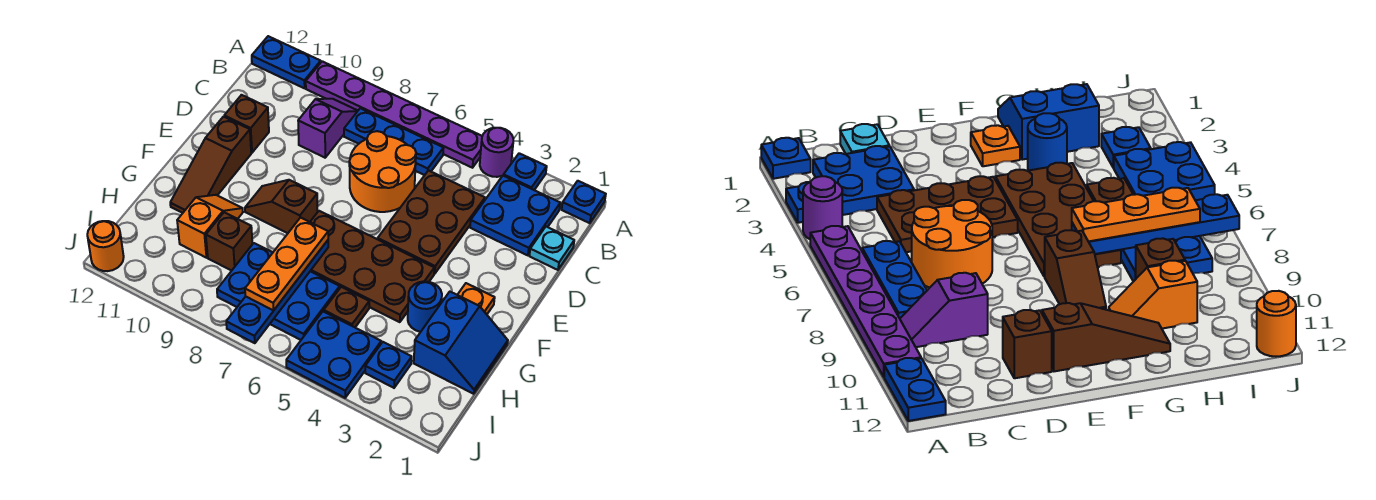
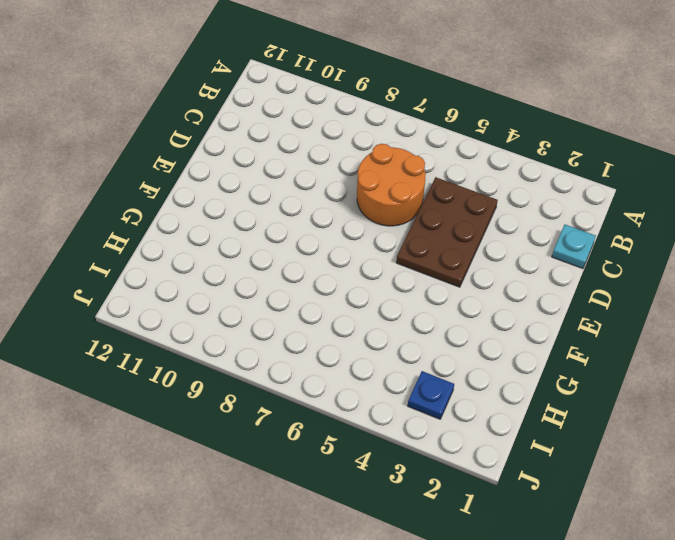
none -> blue 1x1 plate [562,181,606,223]
none -> blue 1x1 plate [503,153,547,190]
none -> purple 1x1 round brick [480,128,513,177]

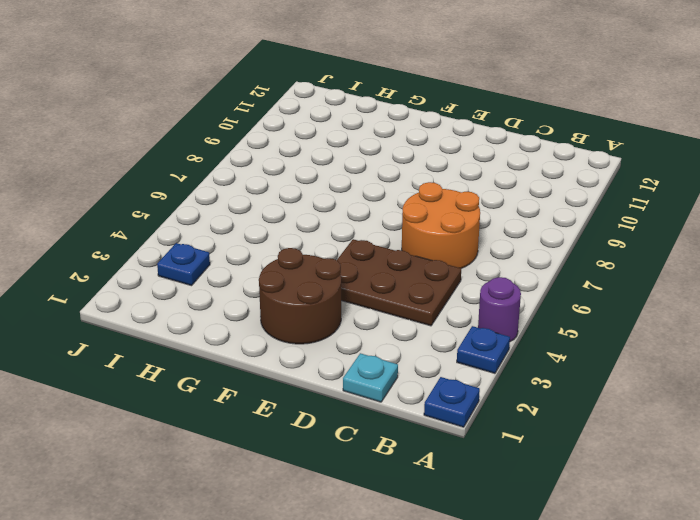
brown 2x2 round brick [259,248,341,344] -> orange 1x1 plate [458,283,495,314]
none -> purple 1x6 plate [306,61,482,168]
none -> blue 1x2 plate [252,36,321,88]
none -> blue 2x2 plate [470,176,560,255]

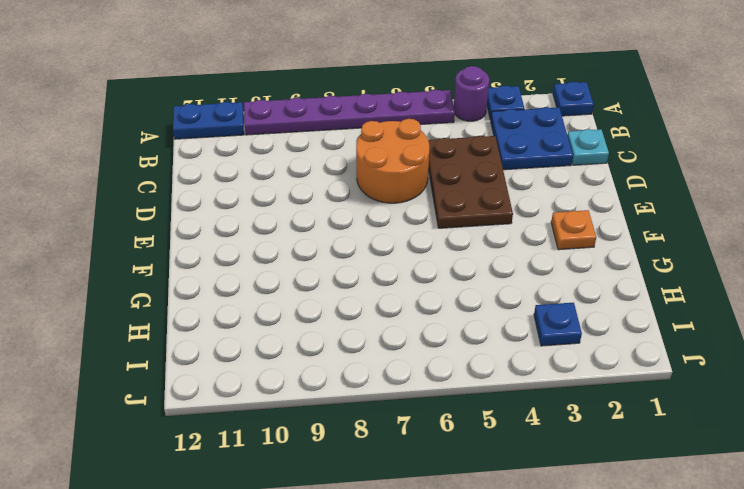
none -> blue 1x3 plate [344,108,444,175]
none -> purple 1x2 slope [298,99,358,158]
none -> brown 1x1 brick [224,95,269,153]

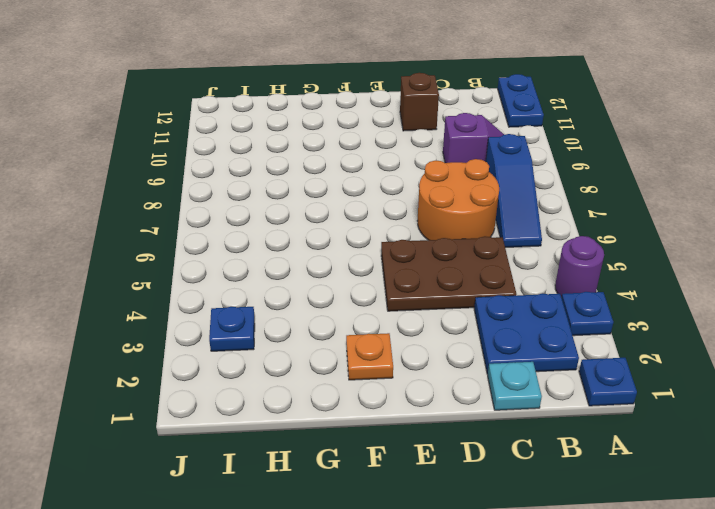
blue 1x3 slope [486,134,542,248] -> blue 1x3 plate [344,108,444,175]
none -> purple 1x6 plate [306,61,482,168]
none -> brown 1x3 slope [170,117,251,213]
none -> brown 2x4 plate [310,211,434,322]

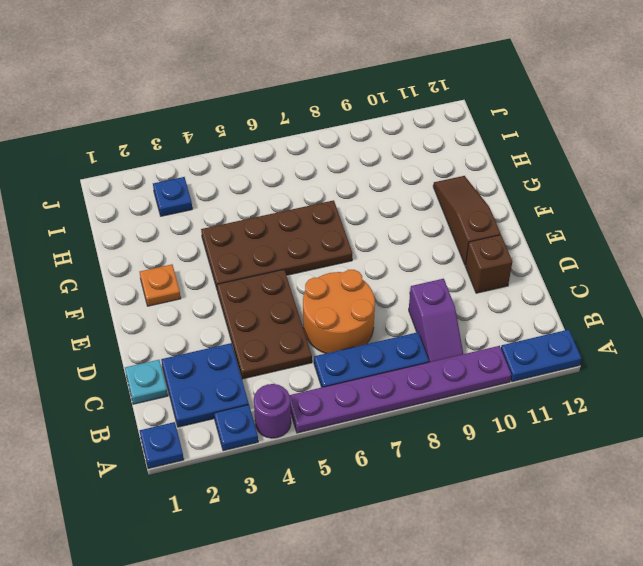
none -> brown 1x2 slope [245,180,318,233]
none -> blue 2x2 slope [414,292,508,394]
none -> blue 1x1 round brick [408,281,442,332]

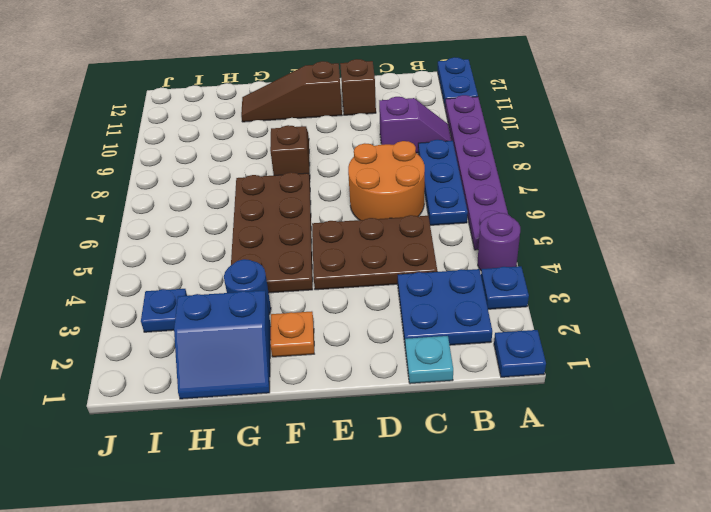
none -> orange 1x2 slope [177,195,243,258]
none -> brown 1x1 plate [324,287,369,327]
none -> blue 2x3 plate [217,243,340,340]

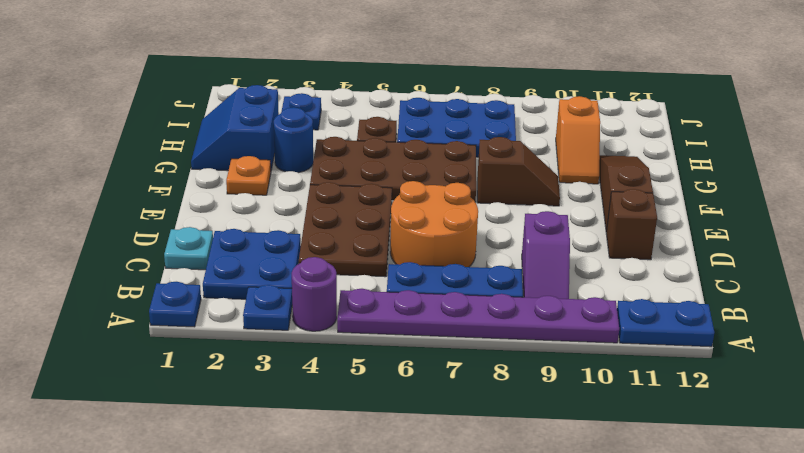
none -> brown 1x1 brick [206,212,252,271]
none -> blue 2x2 plate [286,311,381,398]
none -> orange 1x1 round brick [87,221,124,271]

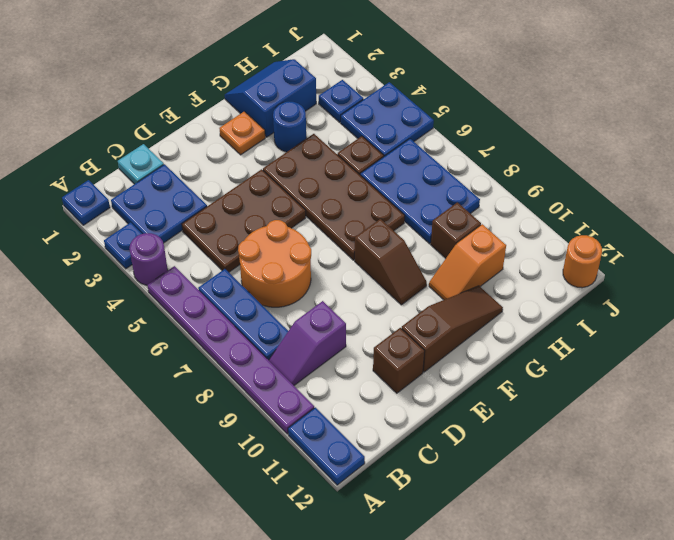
none -> blue 1x4 plate [226,240,328,343]
none -> orange 1x3 plate [245,218,328,310]

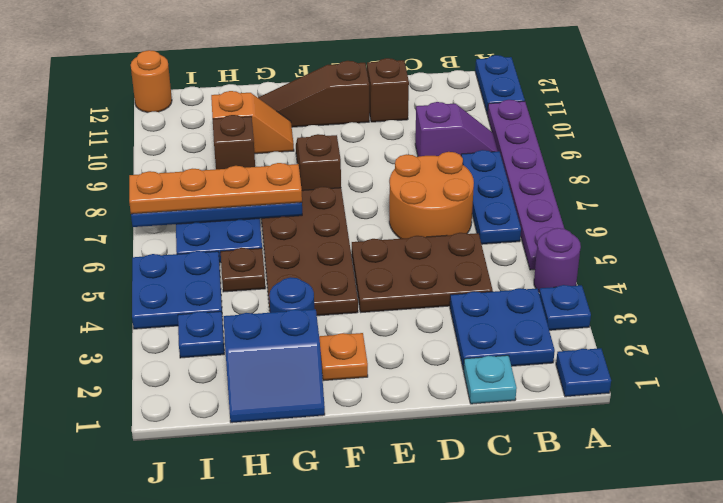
orange 1x4 plate [129,163,302,214] -> orange 1x3 plate [245,218,328,310]

